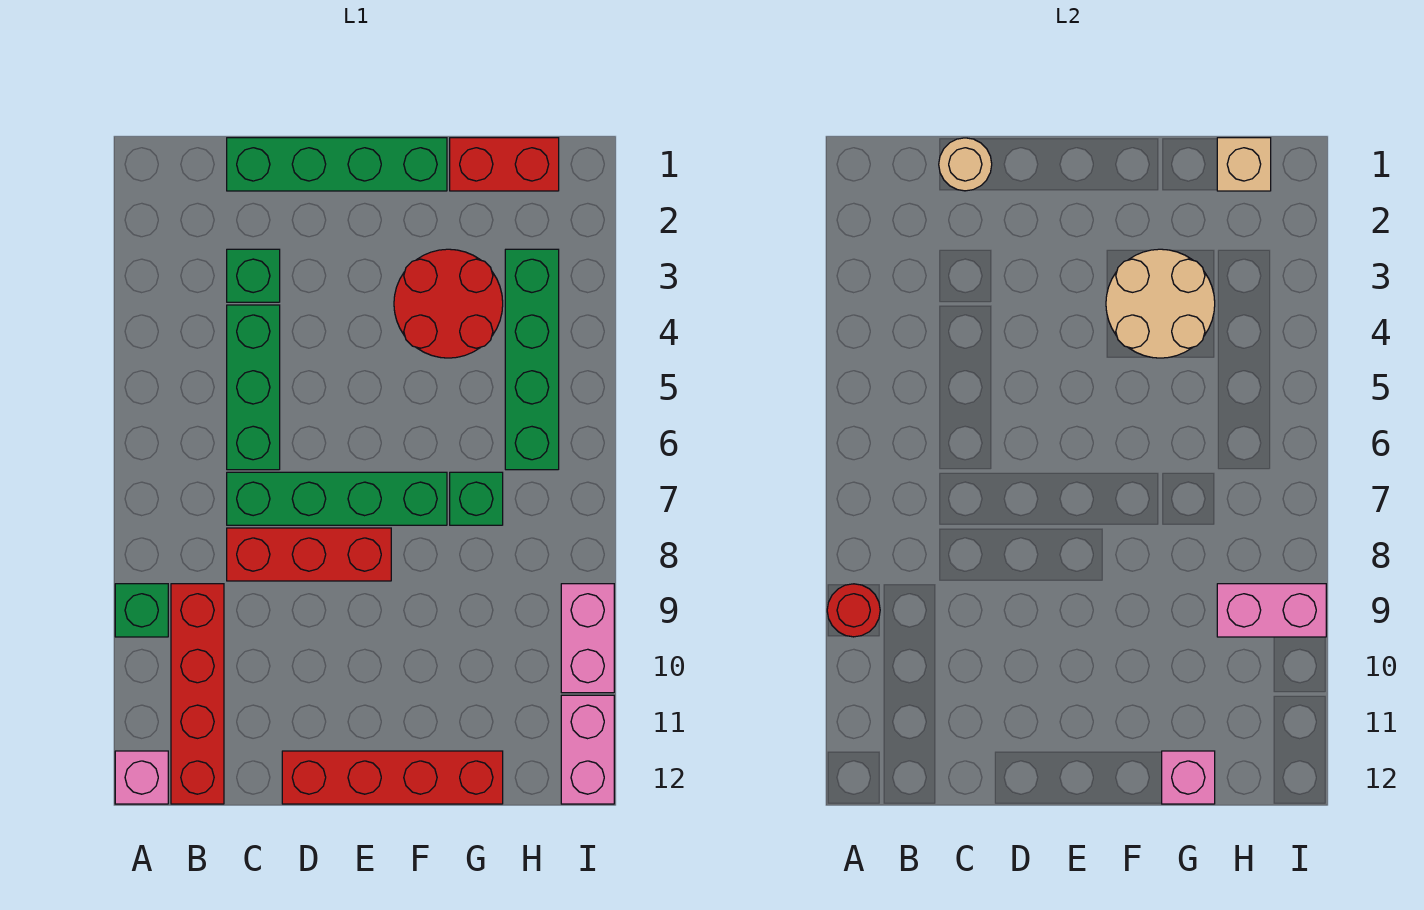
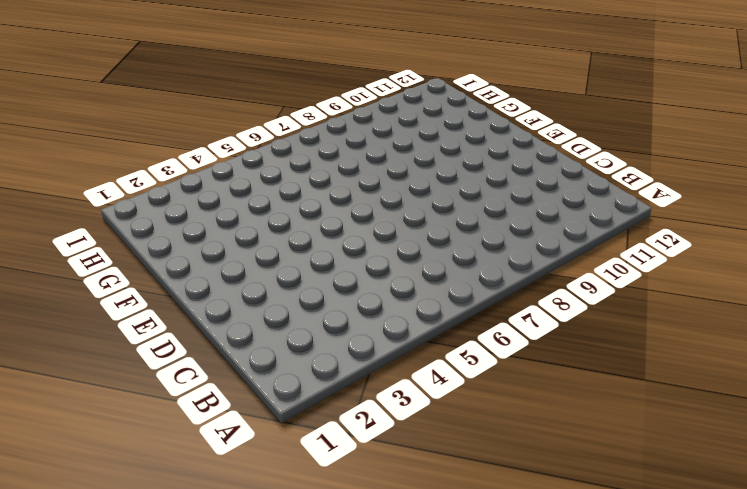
none -> green 1x1 brick [115,584,168,637]
none -> pink 1x1 brick [115,751,168,804]
none -> red 1x4 brick [171,584,224,804]

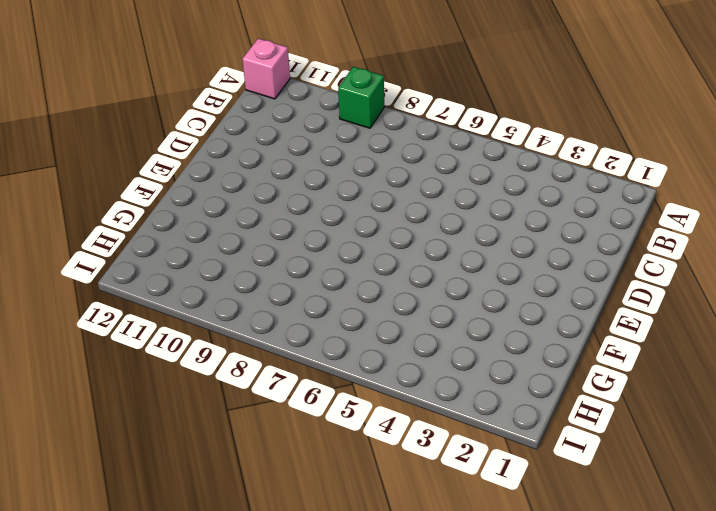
none -> red 1x4 brick [171,584,224,804]
none -> green 1x4 brick [227,138,447,191]
none -> green 1x1 brick [227,249,280,302]

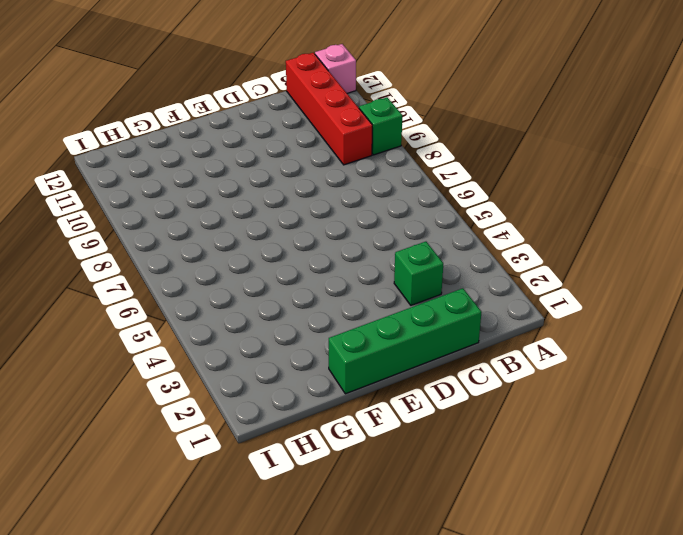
none -> green 1x3 brick [227,305,280,470]
none -> green 1x4 brick [227,472,447,525]
none -> red 1x3 brick [227,528,391,581]

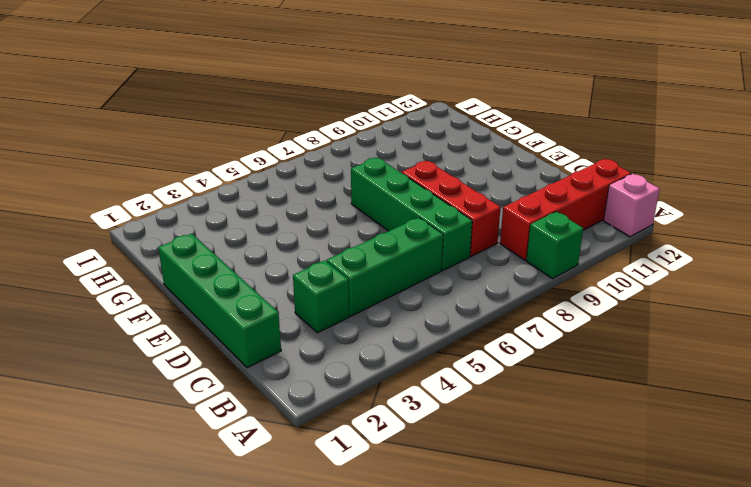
none -> red 1x4 brick [282,751,503,804]
none -> red 2x2 round brick [394,249,503,358]
none -> red 1x2 brick [450,138,559,191]

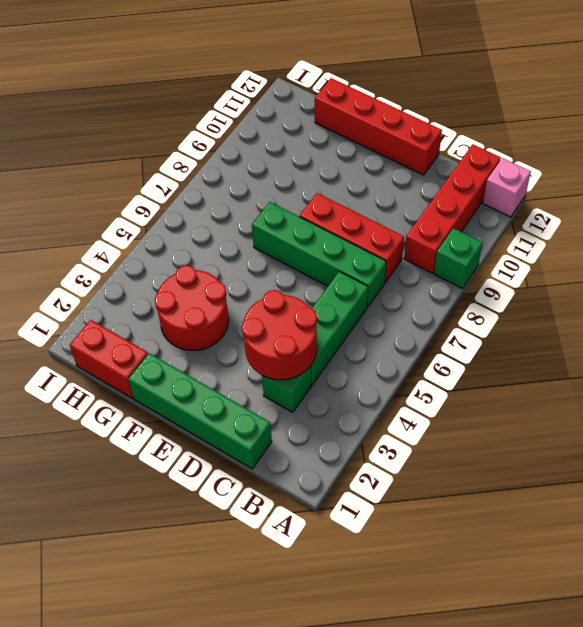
red 2x2 round brick [242,290,317,380] -> none
none -> green 1x1 brick [450,472,503,525]
none -> green 1x4 brick [505,249,559,470]
none -> pink 1x2 brick [561,584,614,693]

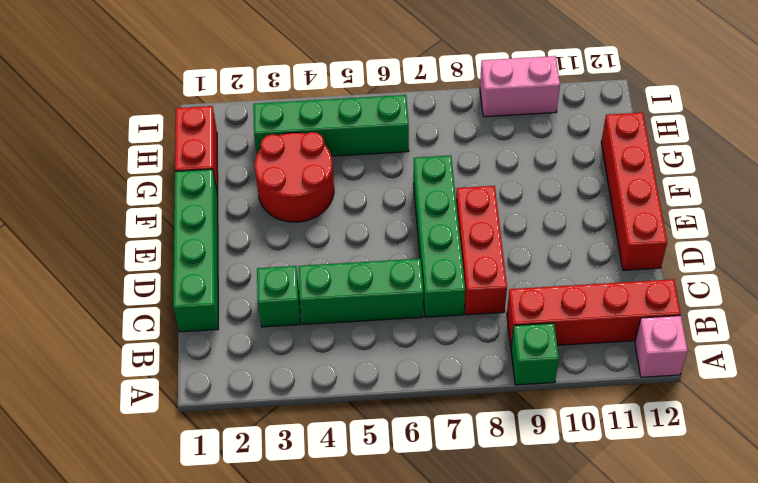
none -> green 1x1 brick [450,472,503,525]
none -> pink 1x2 brick [561,695,614,804]
none -> red 1x1 round brick [827,584,880,637]

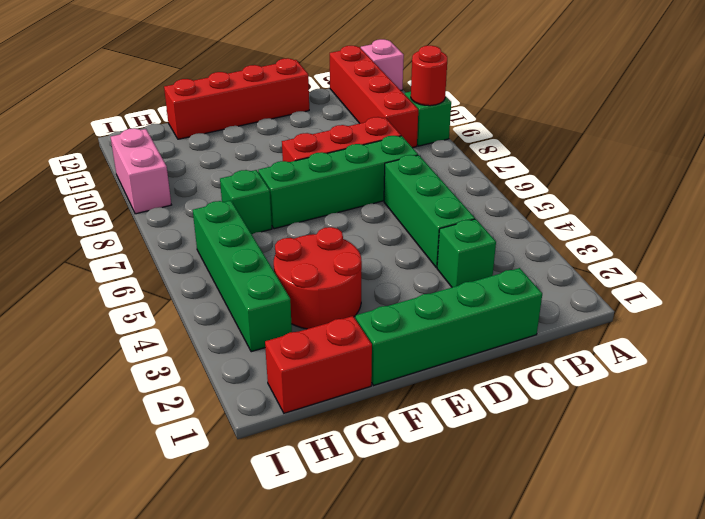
none -> pink 1x2 brick [561,695,614,804]
none -> tan 1x1 round brick [939,138,992,191]
none -> tan 2x2 round brick [1106,249,1215,358]

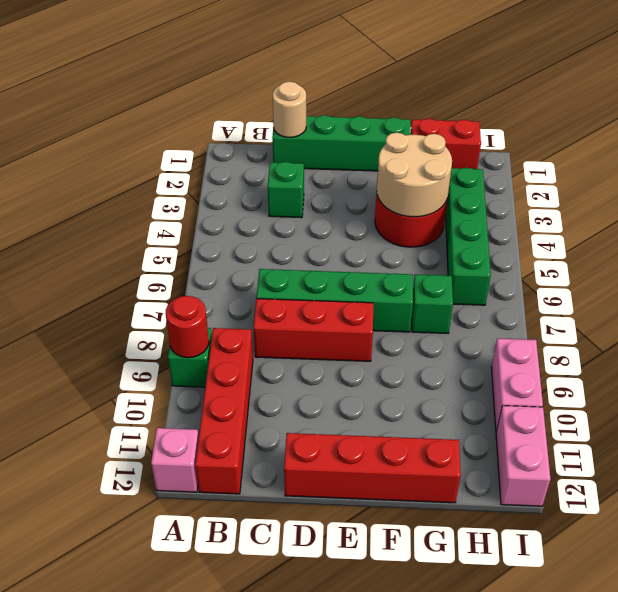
none -> green 1x3 brick [227,305,280,470]
none -> pink 1x1 brick [1162,751,1215,804]
none -> tan 1x1 brick [1217,138,1271,191]

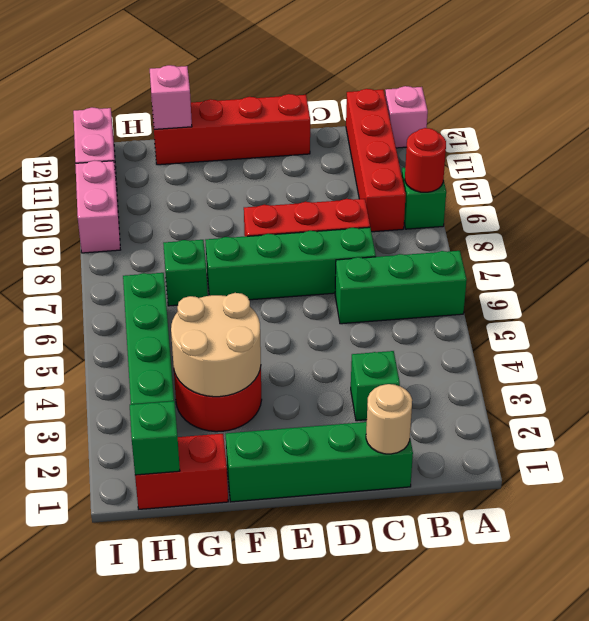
green 1x3 brick [335,251,467,324] -> green 1x3 brick turned to [227,305,280,470]
green 1x1 brick [130,401,180,475] -> tan 1x1 brick [1217,138,1271,191]
none -> pink 1x2 brick [1217,584,1326,637]

